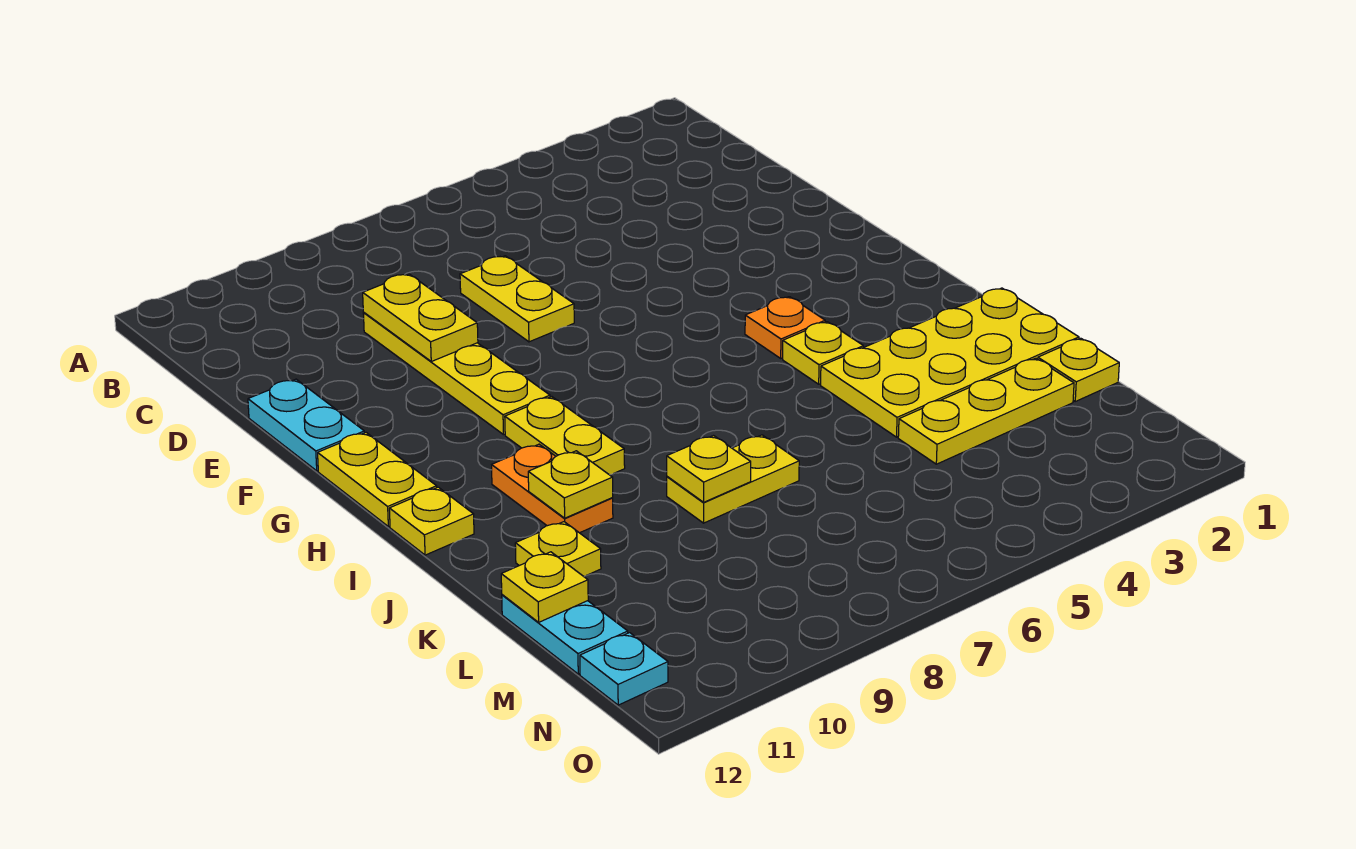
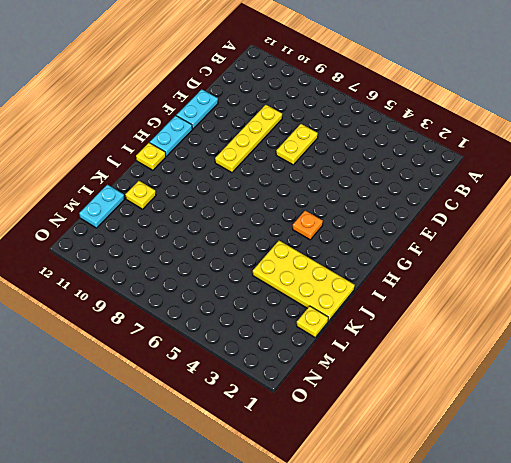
cyan 1x2 plate [150,116,192,156] -> yellow 1x2 plate [318,432,437,527]
none -> yellow 1x2 plate [505,397,625,475]
none -> yellow 1x1 plate [783,322,863,384]
none -> orange 1x2 plate [492,444,613,533]

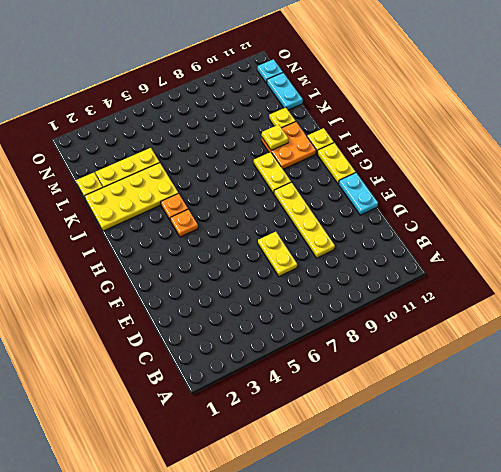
orange 1x1 plate [161,193,188,221] -> yellow 1x1 plate [783,322,863,384]
orange 2x2 plate [262,122,316,169] -> orange 1x2 plate [492,444,613,533]
none -> yellow 1x2 plate [667,435,799,523]
none -> yellow 1x2 plate [363,274,478,361]
none -> yellow 1x1 plate [667,436,751,502]

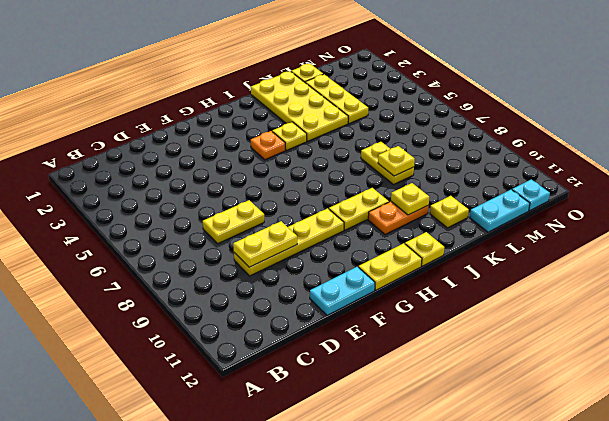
none -> yellow 1x1 plate [501,552,588,622]

